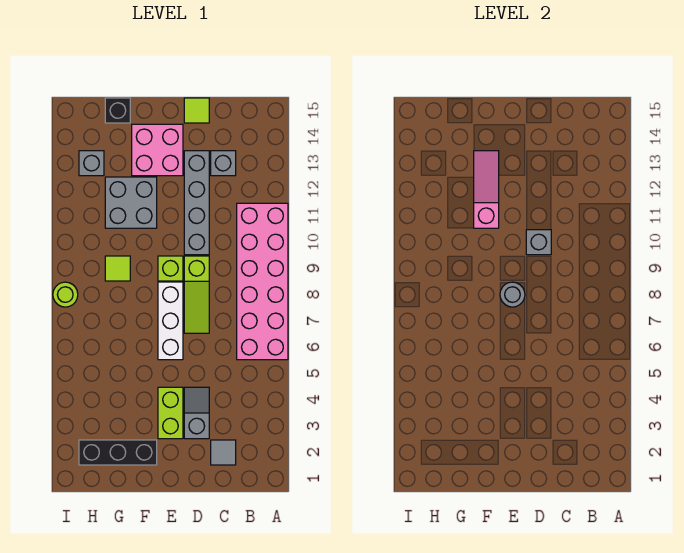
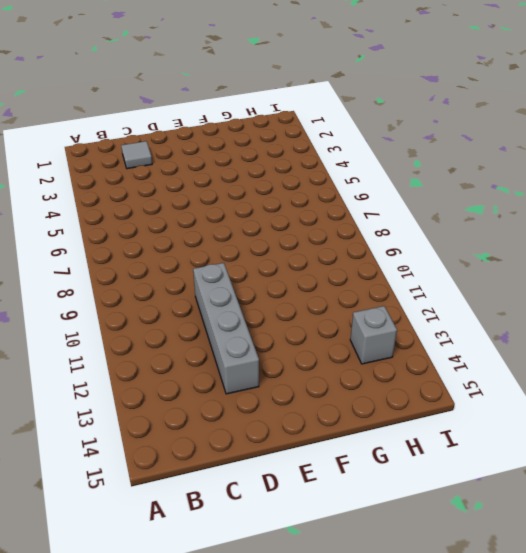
none -> pink 2x6 brick [237,203,288,360]
none -> grey 1x1 brick [211,151,236,176]
none -> grey 1x2 slope [184,387,209,439]

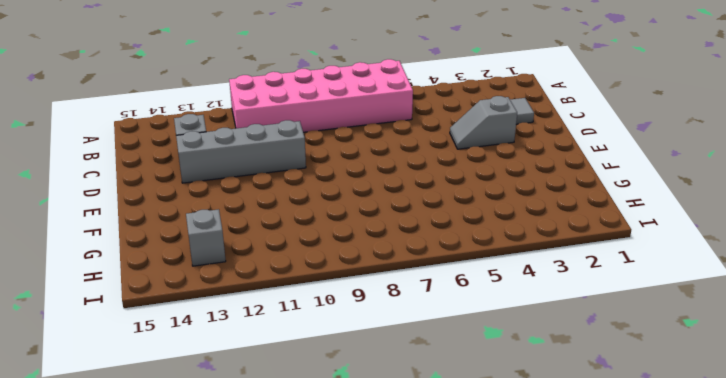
none -> lime 1x3 slope [184,256,209,333]
none -> lime 1x1 tile [184,98,209,123]
none -> lime 1x2 brick [158,387,183,439]

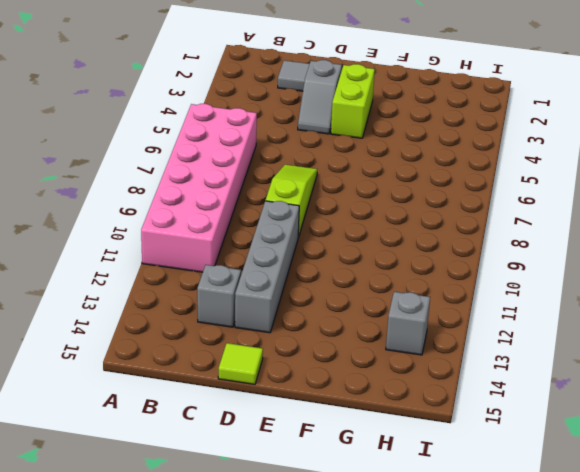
none -> white 1x3 brick [158,282,183,360]
none -> lime 1x1 brick [158,256,183,281]
none -> pink 2x2 brick [132,124,183,176]

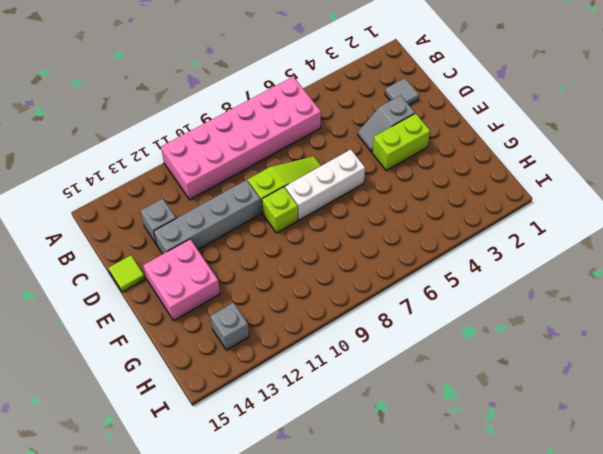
none -> black 1x3 brick [79,440,157,465]
none -> grey 2x2 brick [105,177,157,228]
none -> lime 1x1 tile [105,256,130,281]

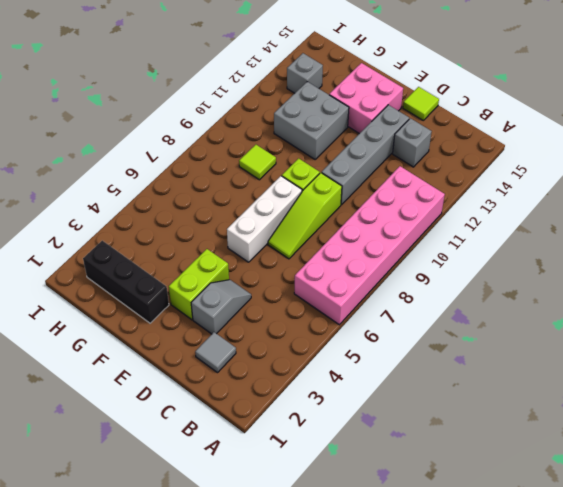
none -> black 1x1 brick [105,98,130,123]
none -> lime 1x1 round brick [53,282,78,307]
none -> grey 1x1 brick [526,230,551,255]

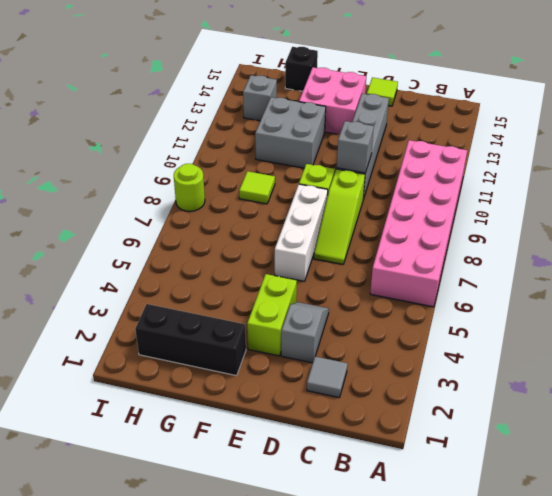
none -> grey 1x1 brick [211,151,236,176]
none -> grey 1x1 round brick [500,282,525,307]
none -> pink 1x3 slope [474,151,499,228]

